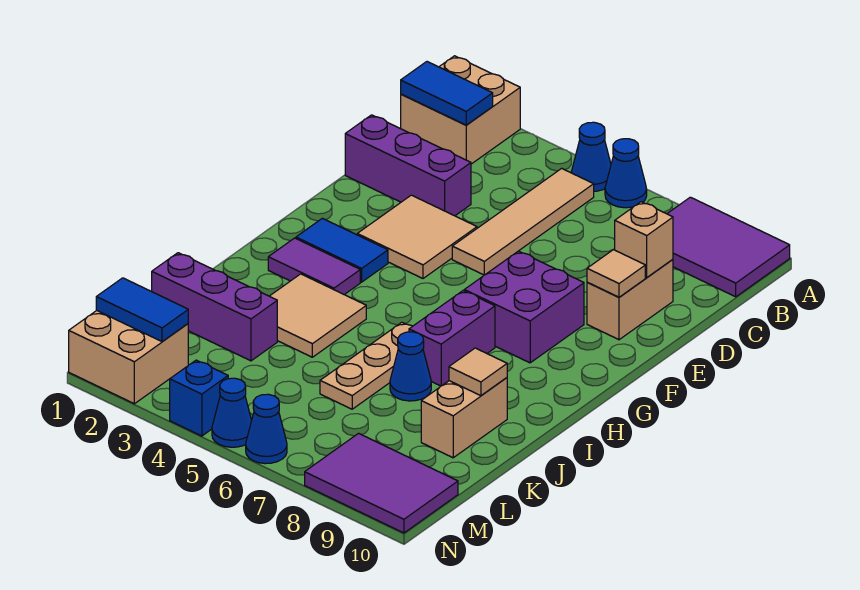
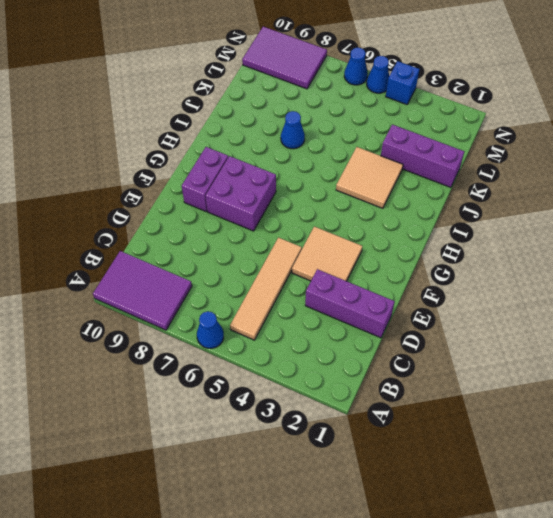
purple 1x2 brick [182,147,228,211] -> purple 1x2 brick moved to [409,291,495,386]
none -> tan 2x2 brick [401,56,520,164]
none -> blue 1x1 cone [571,122,611,191]
none -> tan 1x2 brick [587,259,673,340]

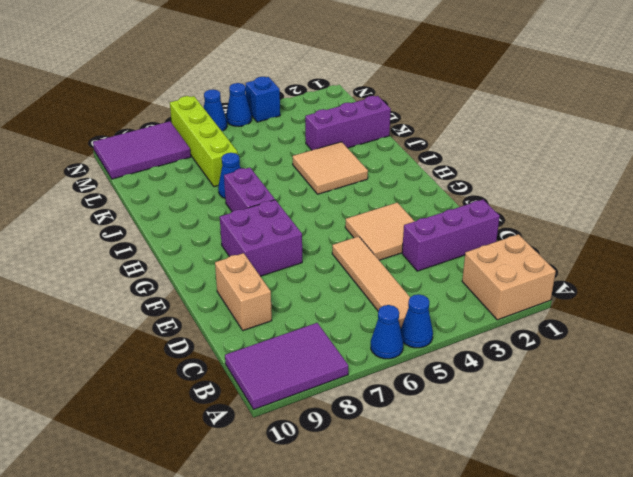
lime 1x4 brick [170,96,238,187] -> none
none -> blue 1x2 tile [296,218,388,282]
none -> purple 1x2 tile [268,238,360,295]
none -> tan 1x3 plate [320,322,412,409]

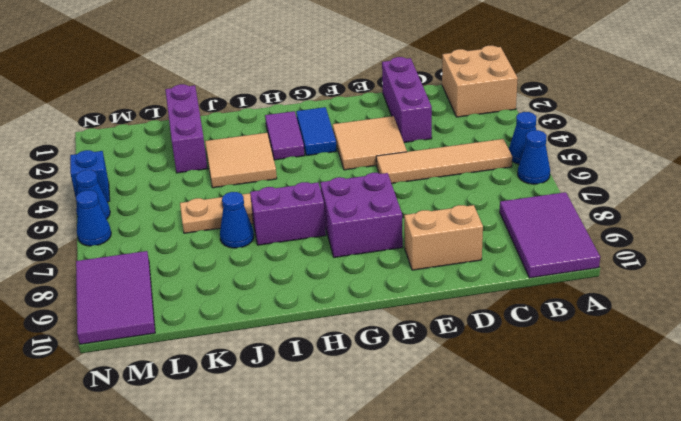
none -> tan 1x2 brick [421,378,507,458]
none -> tan 2x2 brick [69,310,188,404]
none -> blue 1x2 tile [401,62,493,125]

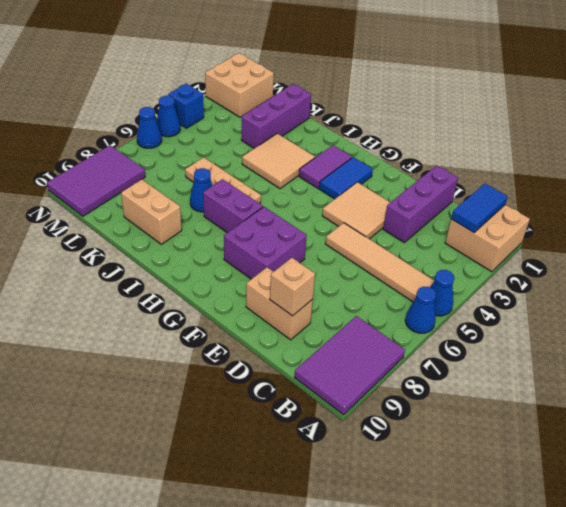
none -> tan 1x1 tile [587,250,645,297]
none -> tan 1x1 tile [449,348,507,396]
none -> blue 1x2 tile [96,278,188,342]

